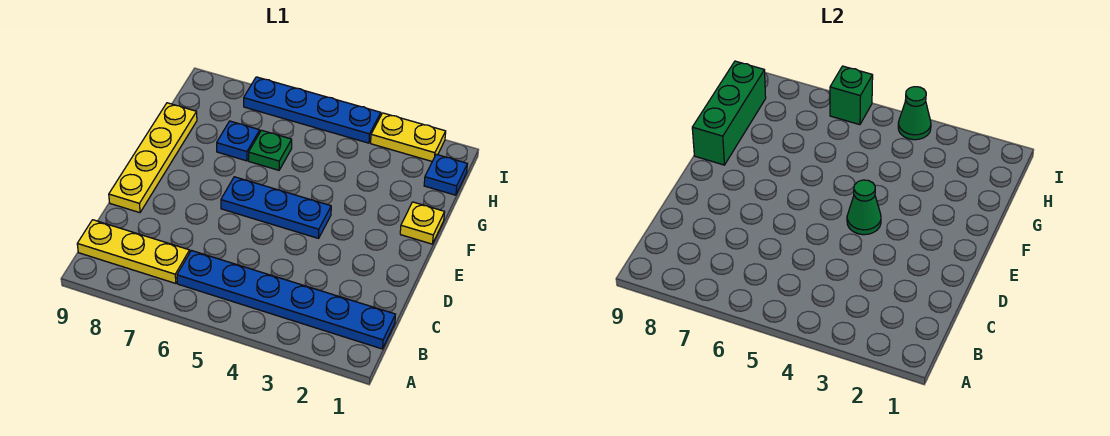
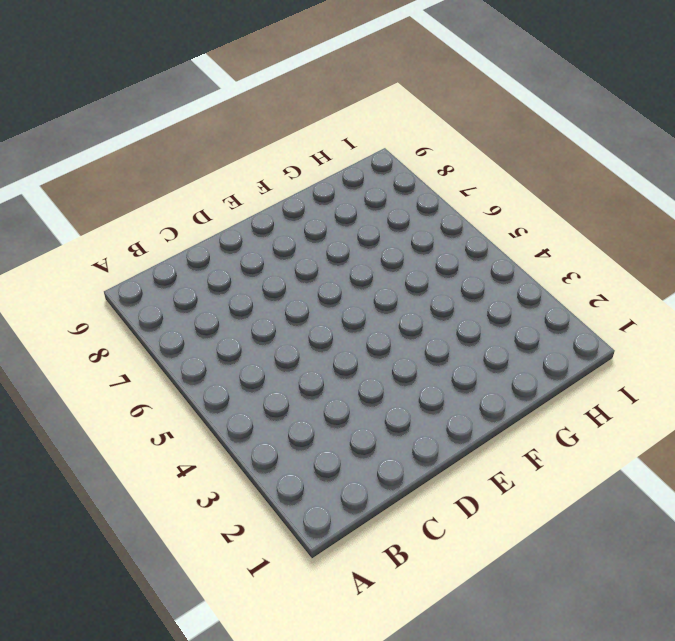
none -> blue 1x6 plate [177,250,395,349]
none -> yellow 1x3 plate [77,220,190,283]
none -> yellow 1x4 plate [109,103,197,213]

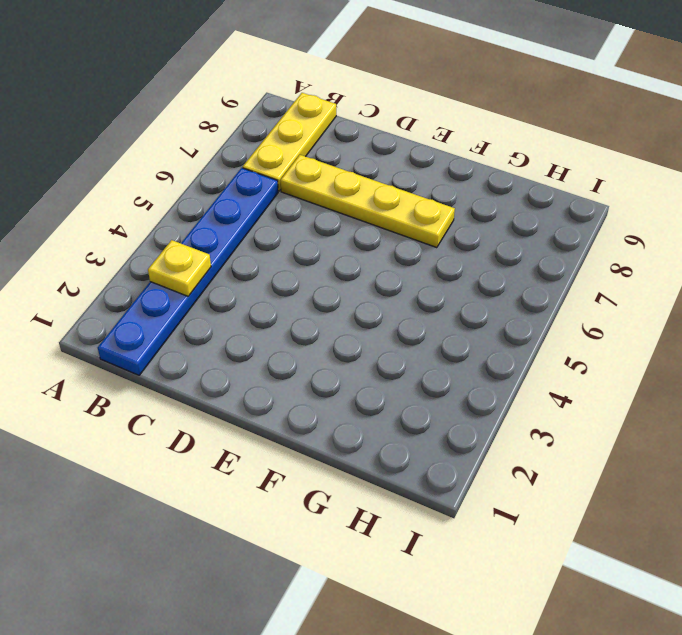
yellow 1x1 plate [148,240,211,296] -> yellow 1x1 plate moved to [400,202,445,244]
yellow 1x4 plate [280,155,455,248] -> yellow 1x4 plate moved to [109,103,197,213]
none -> blue 1x3 plate [221,177,331,238]
none -> green 1x1 plate [249,130,292,170]
none -> blue 1x1 plate [217,121,260,161]

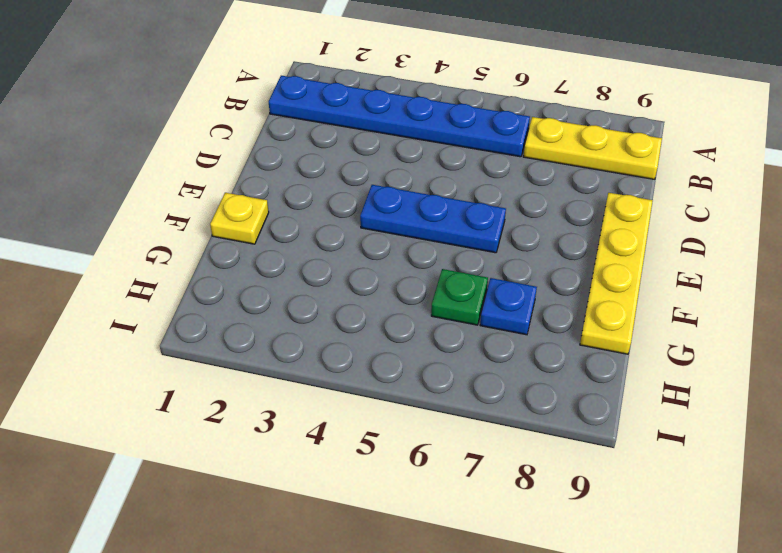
none -> blue 1x1 plate [424,154,467,195]
none -> yellow 1x2 plate [371,113,446,161]
none -> blue 1x4 plate [244,77,381,143]

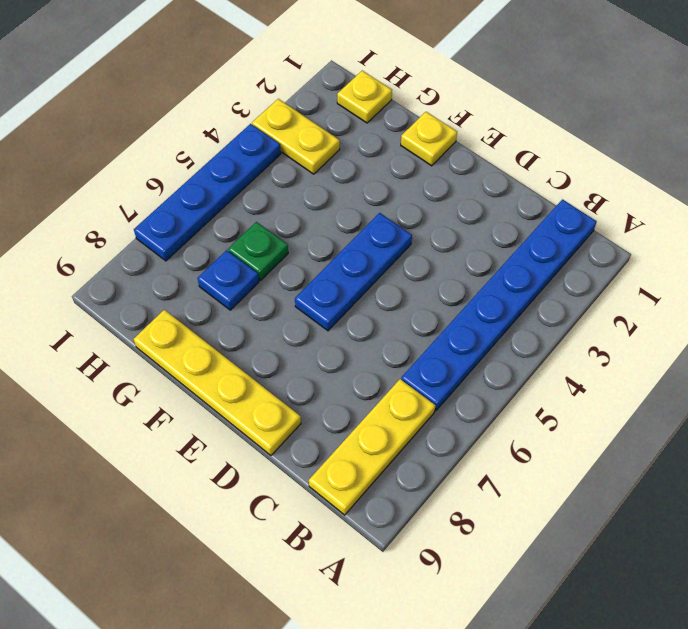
yellow 1x1 plate [337,71,392,123] -> blue 1x1 plate [424,154,467,195]
yellow 1x2 plate [252,99,340,174] -> yellow 1x2 plate turned to [371,113,446,161]
none -> green 1x1 cone [847,180,881,235]
none -> green 1x3 brick [692,61,766,165]
none -> green 1x1 cone [898,87,931,140]

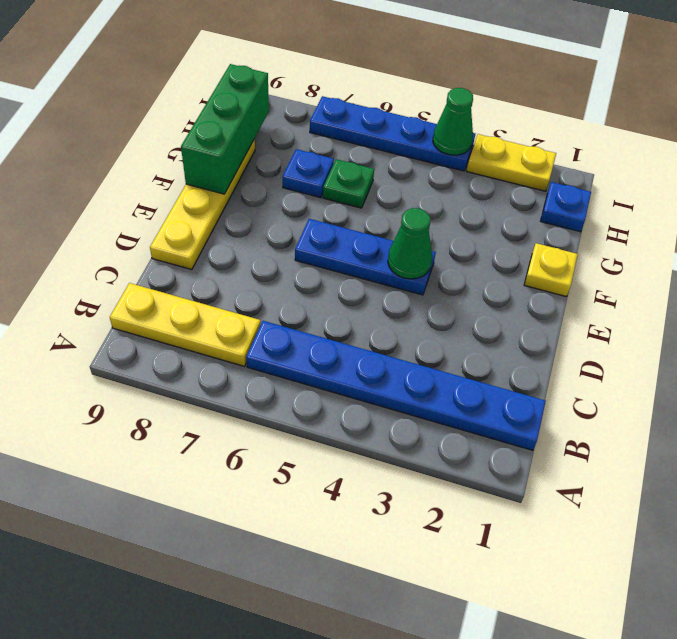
none -> green 1x1 brick [830,66,873,125]

